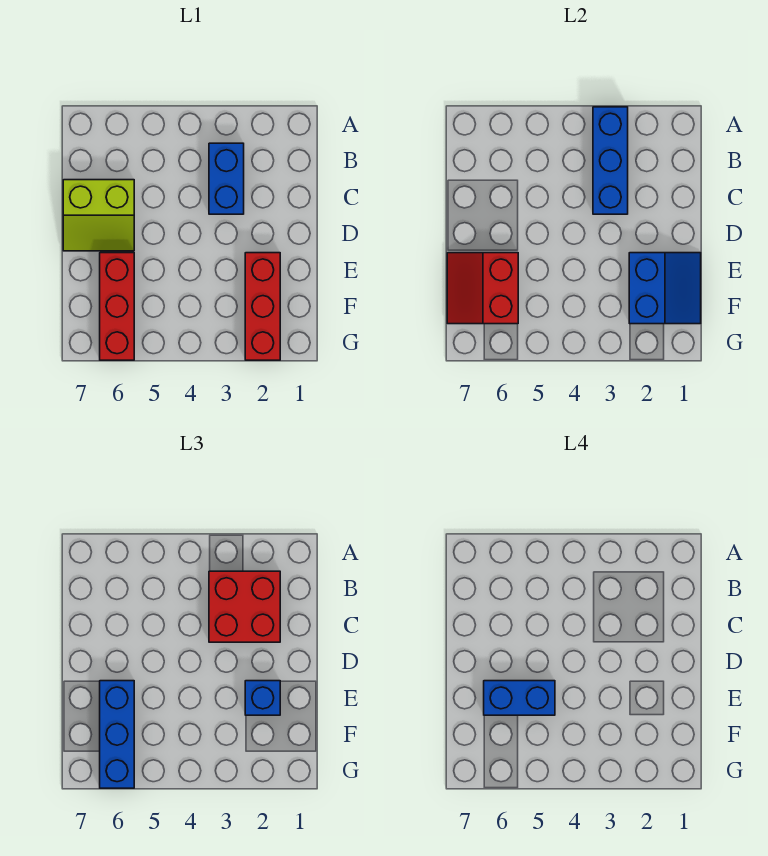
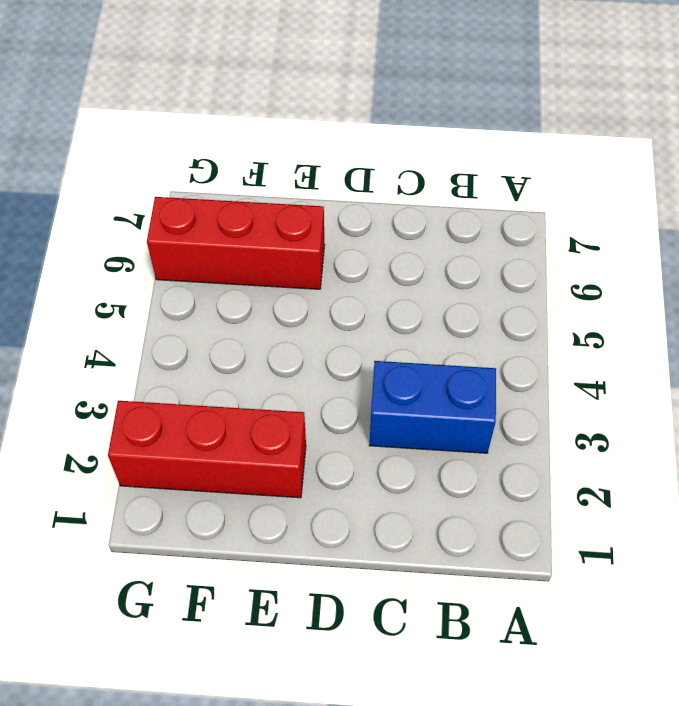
none -> lime 2x2 slope [63,180,134,251]
none -> blue 1x3 brick [593,107,628,214]

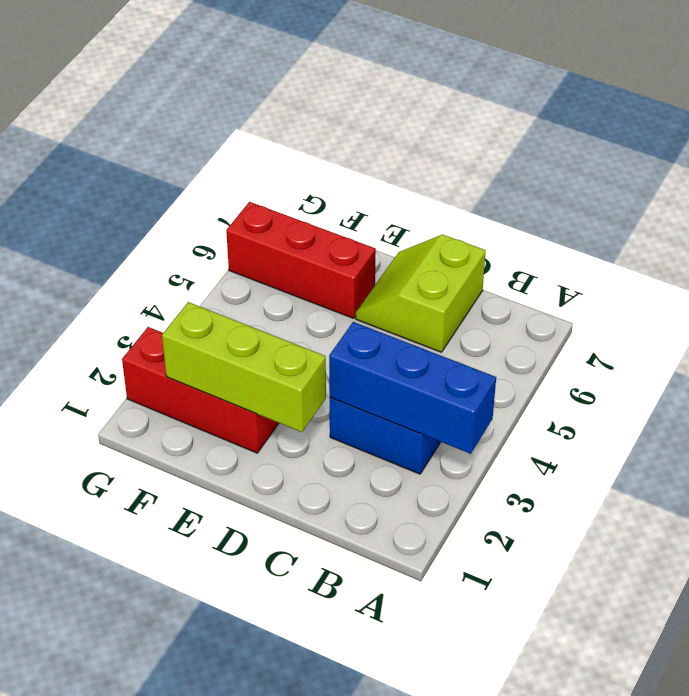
lime 1x3 brick [162,302,326,432] -> blue 2x2 slope [629,253,701,324]
none -> red 2x2 slope [447,253,518,324]
none -> red 2x2 brick [209,571,280,642]

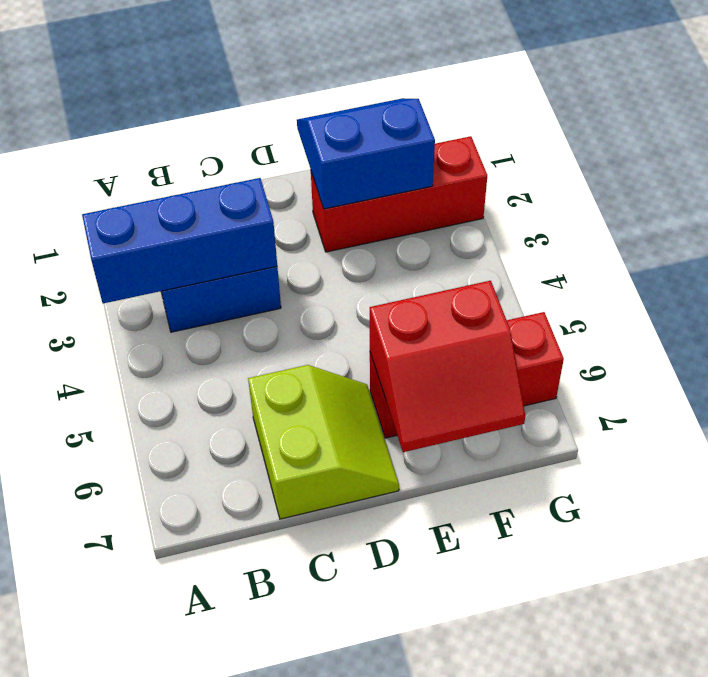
none -> red 2x2 brick [209,571,280,642]
none -> blue 1x1 brick [245,681,280,715]

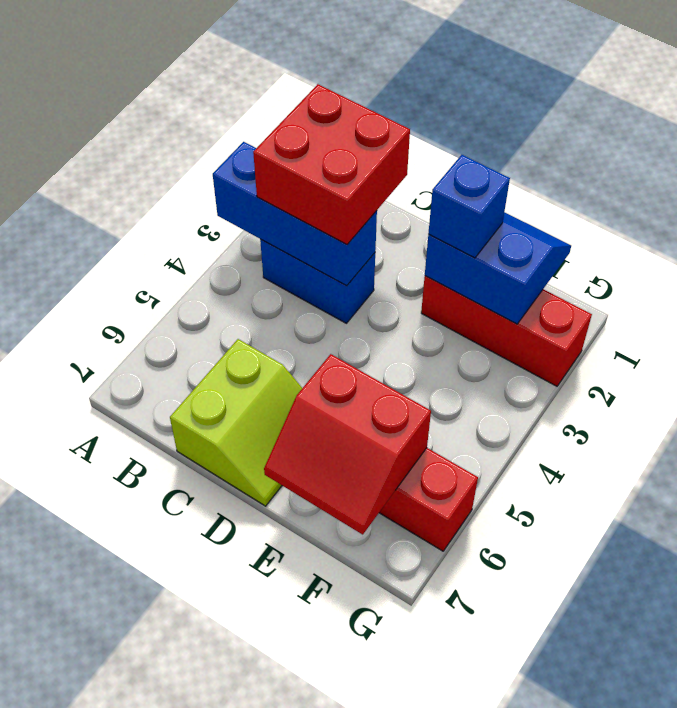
none -> blue 1x3 brick [100,681,134,788]
none -> blue 1x2 brick [484,681,555,715]

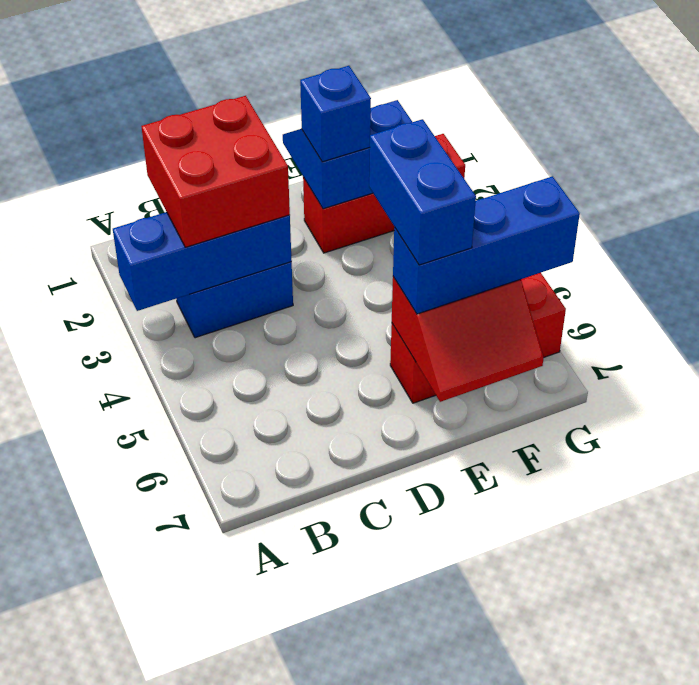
none -> lime 2x2 slope [63,180,134,251]

